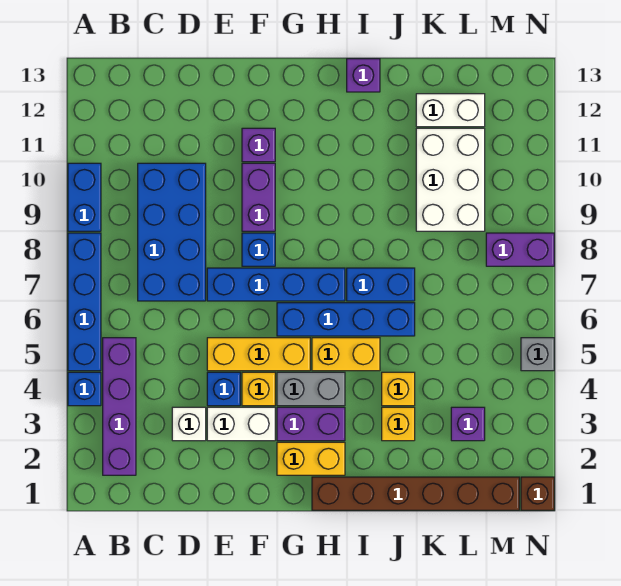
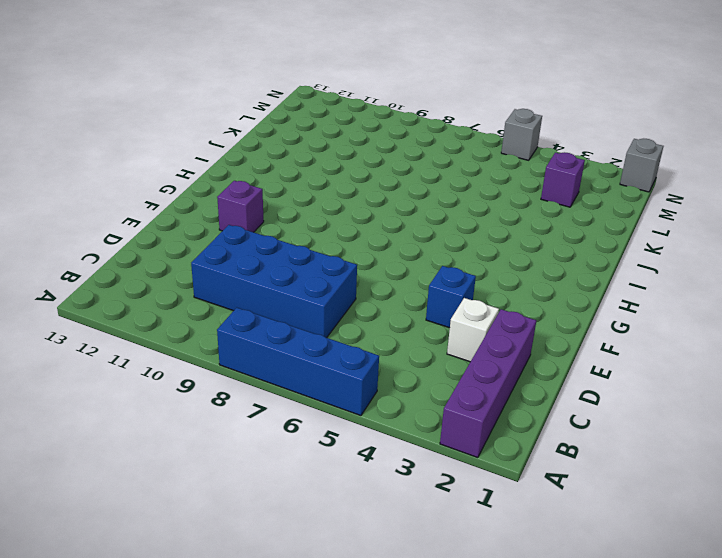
purple 1x4 brick [440,309,536,458] -> purple 1x4 brick turned to [103,338,136,475]
grey 1x1 brick [620,139,663,192] -> brown 1x1 brick [521,477,554,510]
none -> blue 1x1 brick [68,372,101,406]
none -> blue 1x2 brick [68,163,101,231]
none -> white 1x2 brick [207,407,275,441]
none -> yellow 1x3 brick [207,338,310,371]

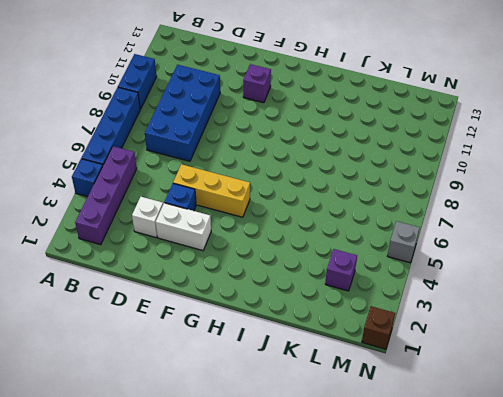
none -> blue 1x4 brick [207,268,345,301]
none -> yellow 1x1 brick [242,372,275,406]
none -> blue 1x1 brick [242,233,275,266]
none -> purple 1x2 brick [242,163,275,231]

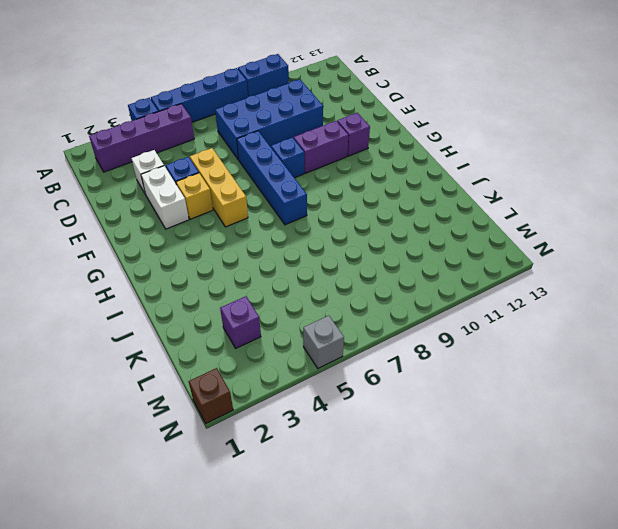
none -> yellow 1x2 brick [277,442,345,475]
none -> purple 1x2 brick [277,407,345,441]
none -> grey 1x2 brick [277,372,345,406]
none -> blue 1x4 brick [277,303,415,336]

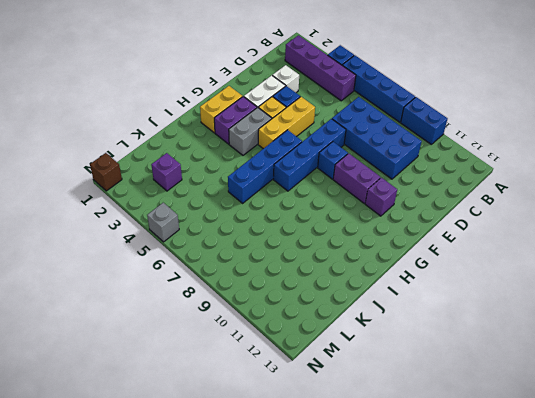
none -> brown 1x6 brick [312,477,519,510]
none -> yellow 1x2 brick [312,338,380,371]
none -> blue 1x2 brick [347,268,415,301]
none -> purple 1x1 brick [347,59,380,92]

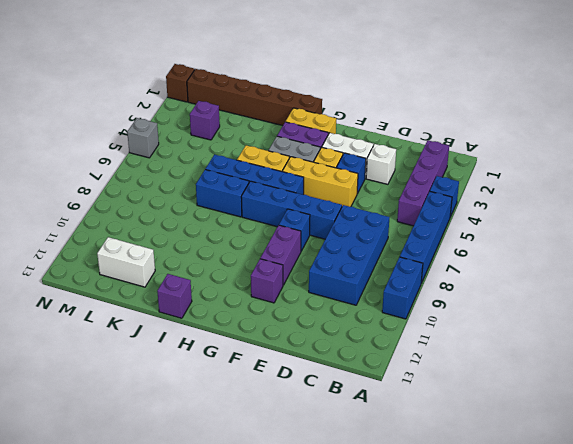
none -> yellow 1x1 brick [382,407,415,441]
none -> yellow 1x1 brick [382,372,415,406]
none -> white 2x3 brick [416,128,485,231]
none -> purple 1x2 brick [486,233,554,266]

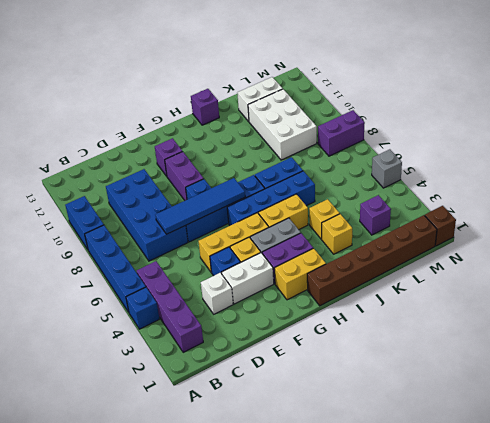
blue 1x4 tile [156,178,245,234] -> none

